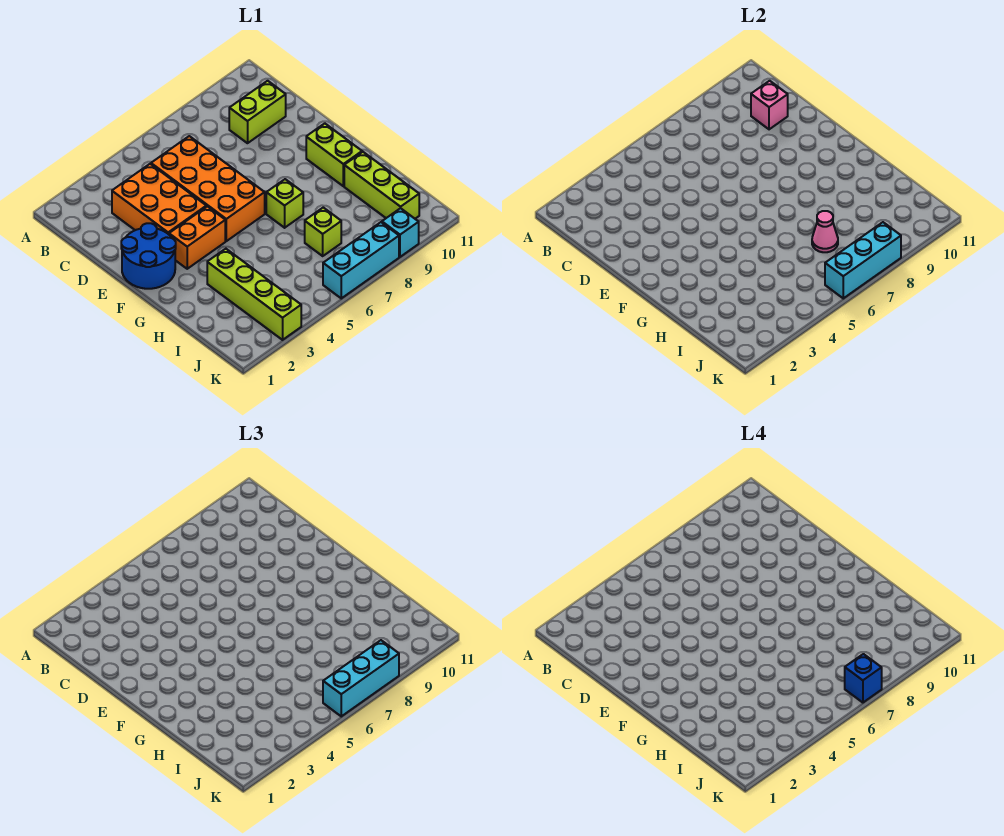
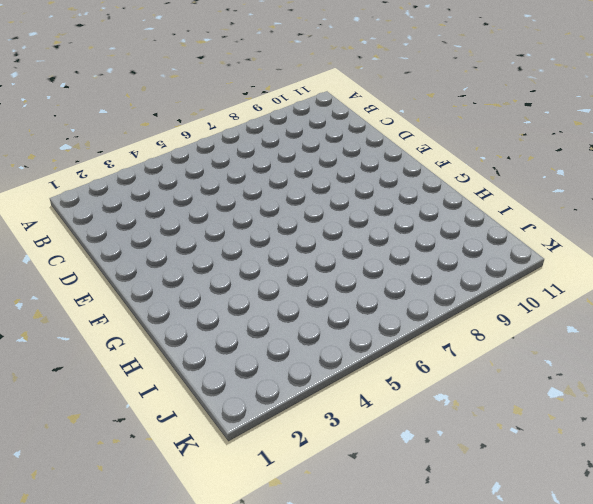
none -> orange 2x3 brick [112,164,206,234]
none -> orange 2x4 brick [151,136,265,241]
none -> lime 1x2 brick [229,81,286,143]

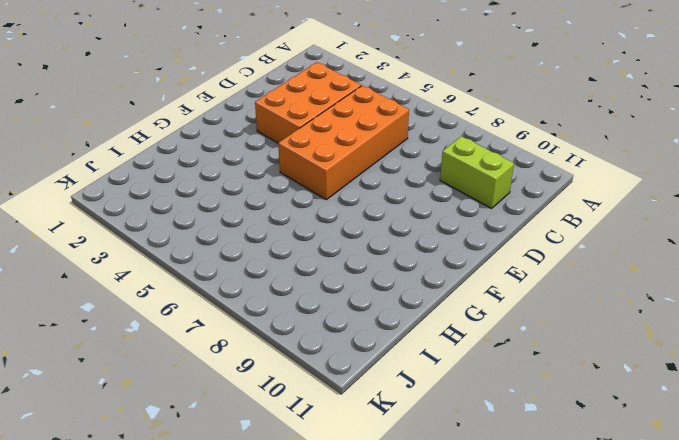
none -> blue 2x2 round brick [121,223,176,289]
none -> orange 1x2 brick [169,206,225,269]
none -> lime 1x2 brick [306,123,362,186]

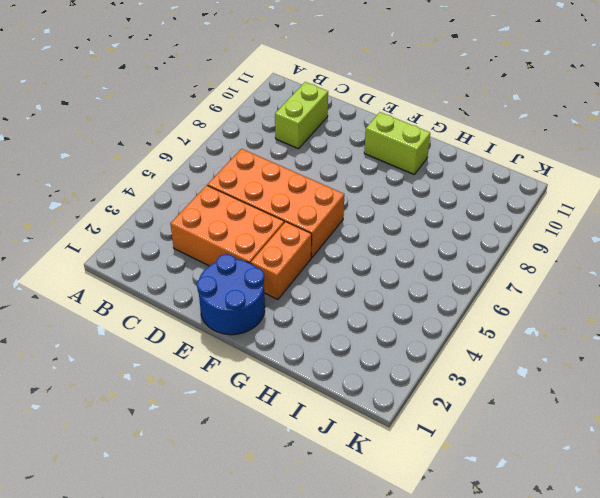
none -> lime 1x1 brick [266,179,303,228]
none -> lime 1x4 brick [207,249,301,340]
none -> lime 1x3 brick [344,152,419,219]

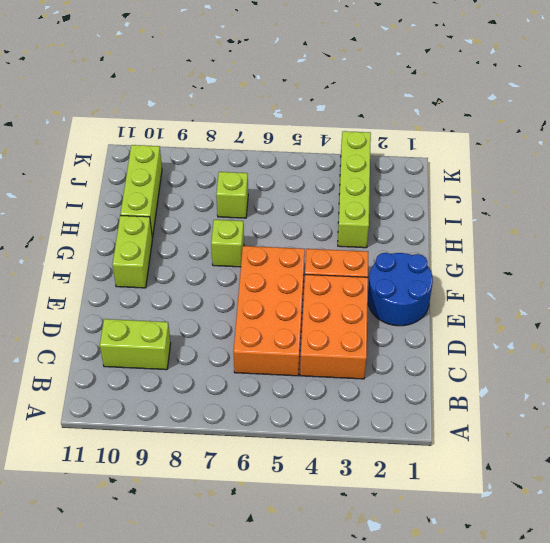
none -> cyan 1x3 brick [323,222,399,298]
none -> cyan 1x1 brick [382,208,419,257]
none -> pink 1x1 brick [751,81,788,129]

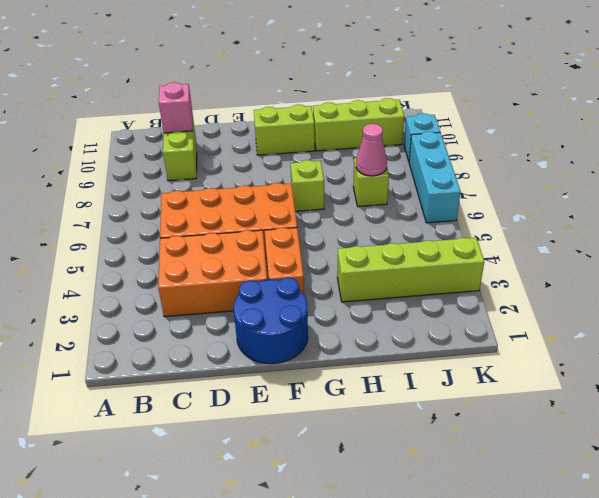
none -> cyan 1x3 brick [825,222,901,298]
none -> cyan 1x3 brick [323,640,399,716]
none -> blue 1x1 brick [845,654,882,703]

